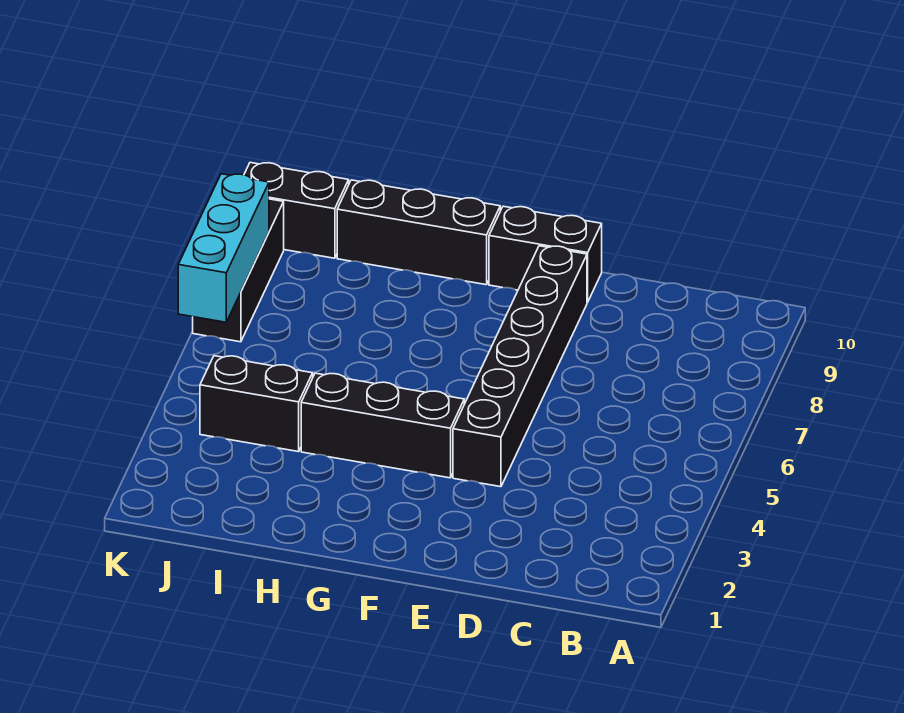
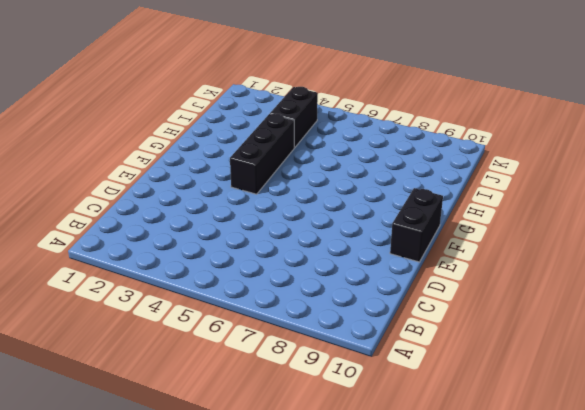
none -> black 1x6 brick [453,246,587,487]
none -> black 1x3 brick [337,180,500,285]

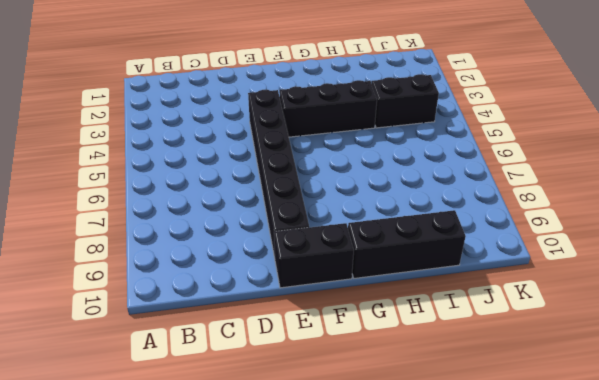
none -> black 1x2 brick [244,163,349,258]
none -> black 1x3 brick [193,199,284,342]

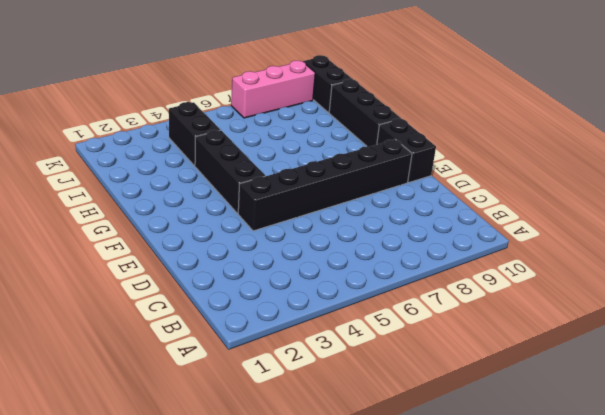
pink 1x3 brick [231,61,315,118] -> black 1x3 brick [193,199,284,342]
none -> cyan 1x3 brick [178,174,269,322]

